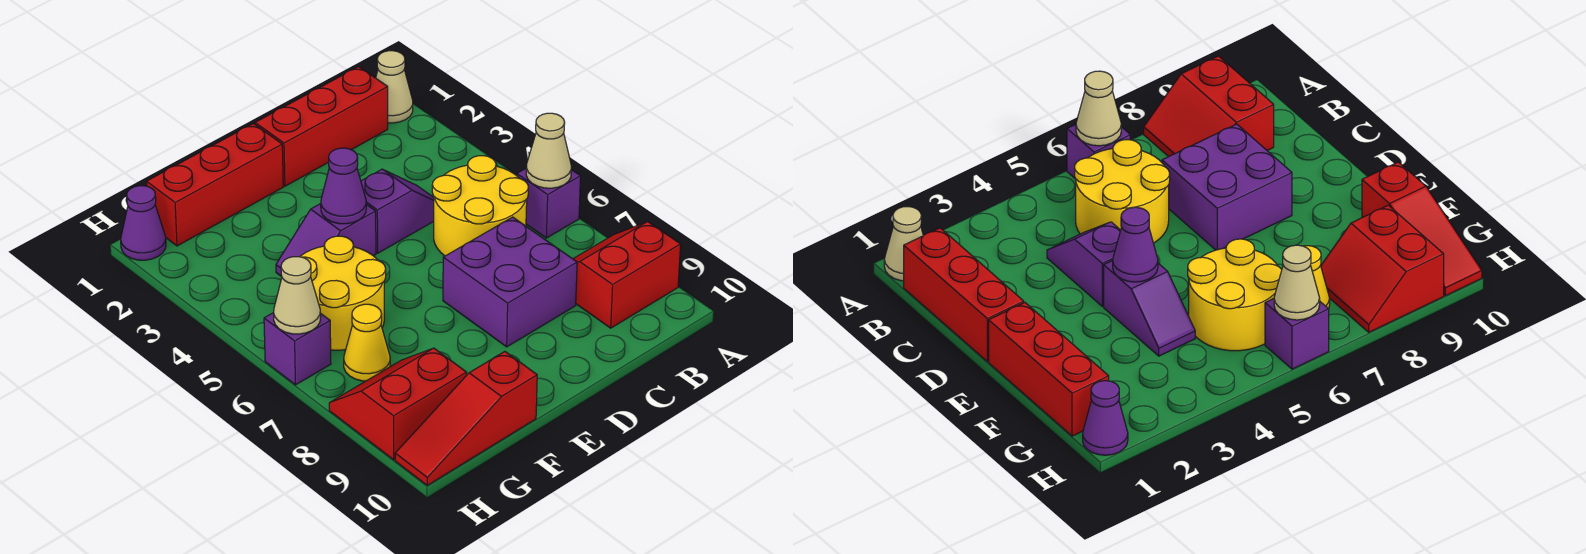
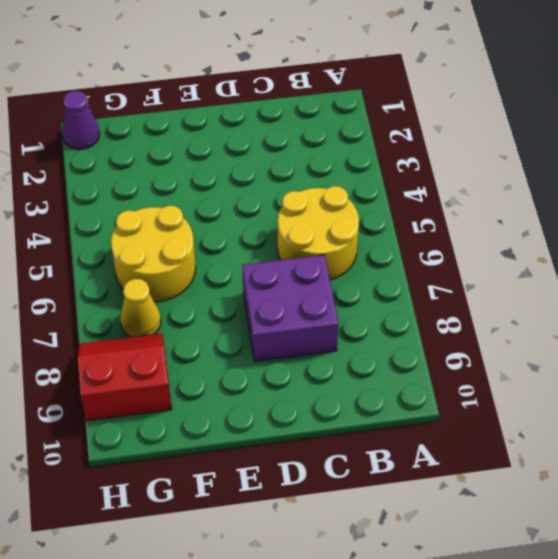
none -> tan 1x1 cone [376,51,413,123]
none -> purple 1x1 brick [517,168,581,238]
none -> red 2x2 slope [573,222,681,328]

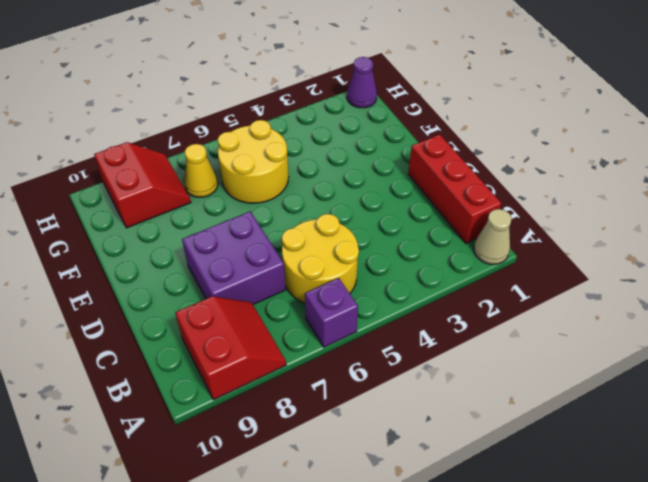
none -> purple 1x2 slope [361,169,434,253]
none -> red 1x3 brick [147,124,283,246]
none -> purple 1x2 slope [276,204,376,277]

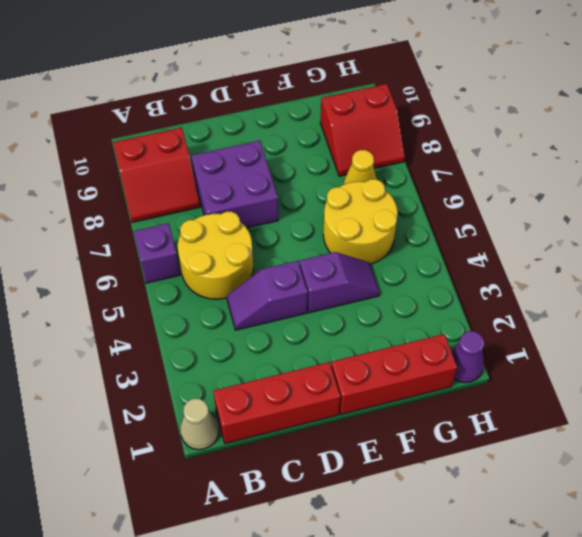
none -> red 1x3 slope [395,352,537,485]
none -> purple 1x1 brick [264,313,331,385]
none -> tan 1x1 cone [526,113,571,188]

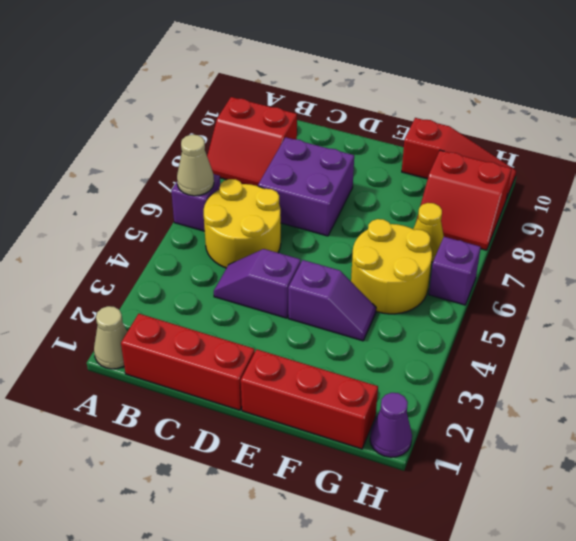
none -> purple 1x1 cone [321,148,366,224]
none -> tan 1x1 cone [274,257,321,334]

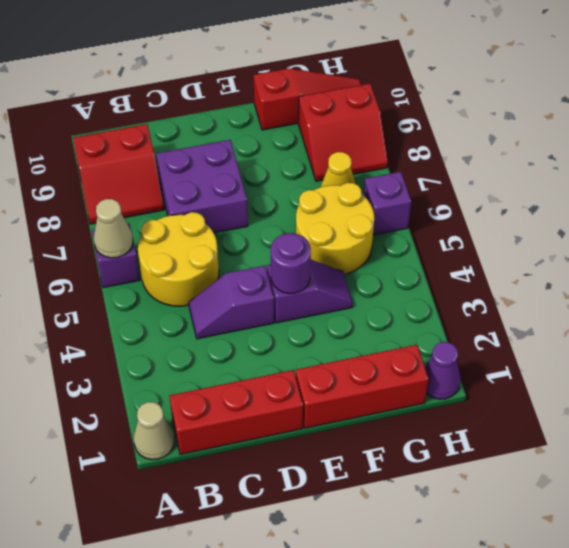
purple 1x1 round brick [271,233,311,294] -> purple 1x1 cone [321,148,366,224]
none -> tan 1x1 cone [274,257,321,334]

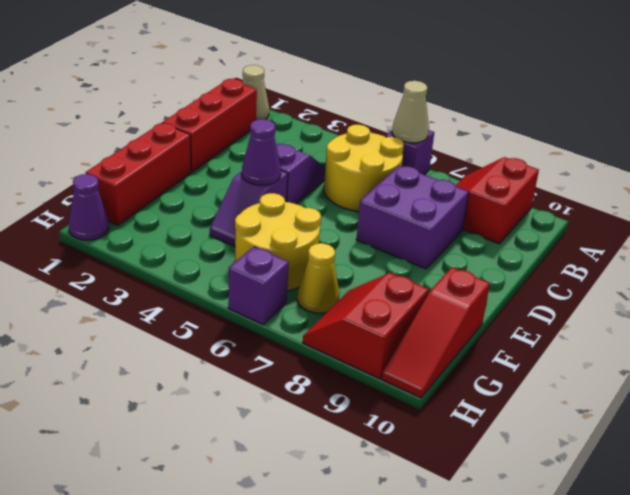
none -> tan 1x1 cone [274,257,321,334]

